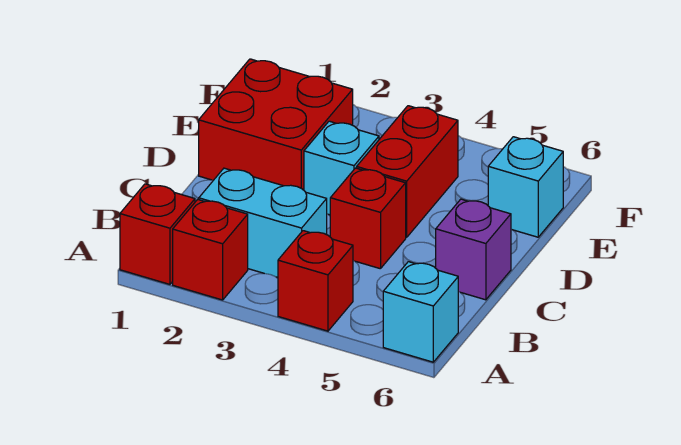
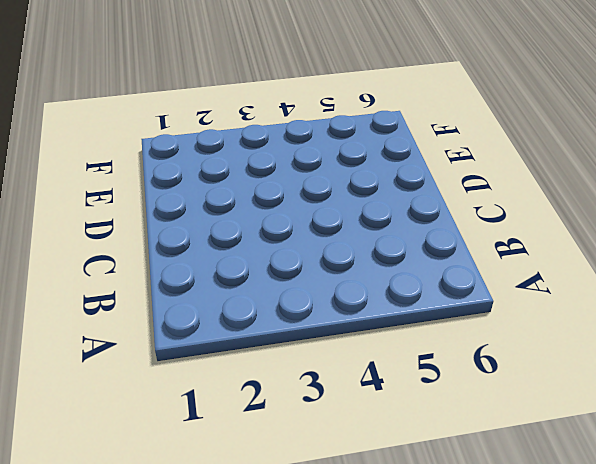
none -> red 1x1 brick [120,184,195,284]
none -> red 1x1 brick [173,199,248,300]

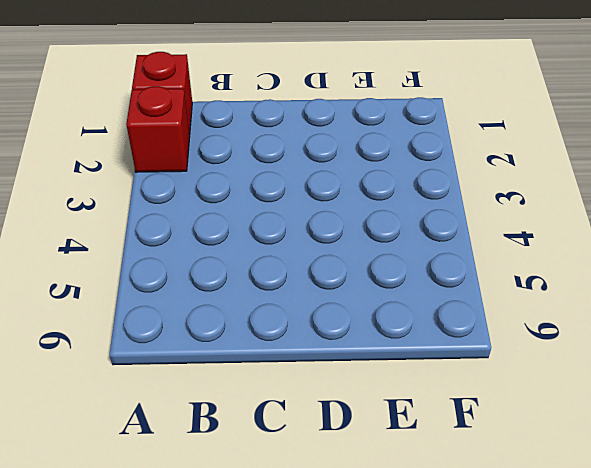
none -> red 1x1 brick [278,231,353,331]
none -> cyan 1x1 brick [383,262,458,362]

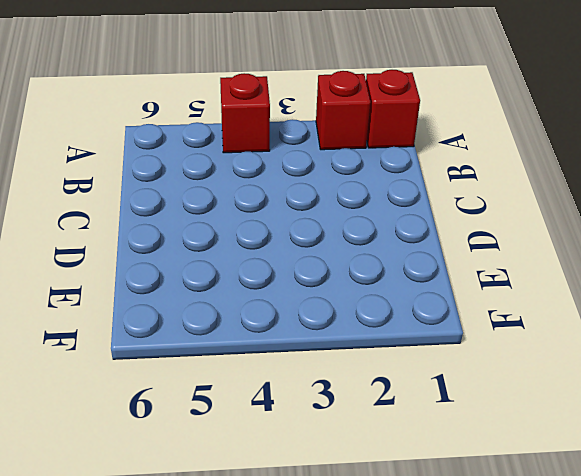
none -> cyan 1x1 brick [383,262,458,362]
none -> cyan 1x2 brick [199,168,327,277]

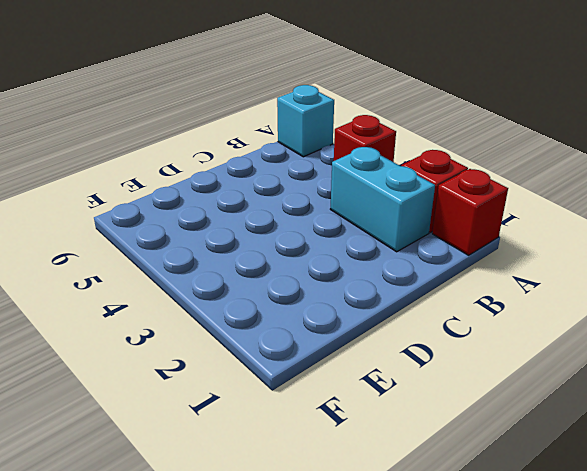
none -> red 1x1 brick [330,168,406,269]
none -> purple 1x1 brick [436,199,511,300]

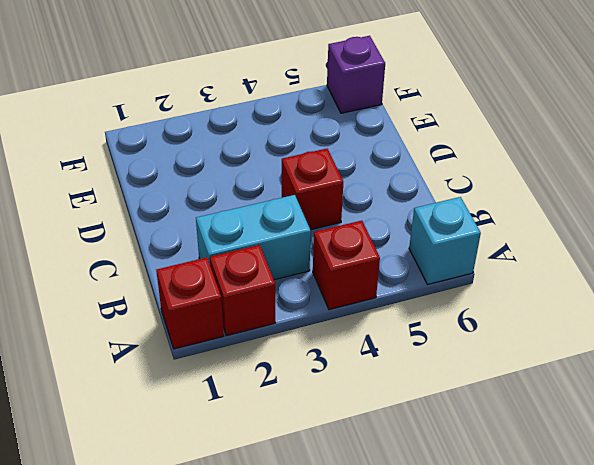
purple 1x1 brick [327,36,385,113] -> purple 1x1 brick moved to [436,199,511,300]
none -> red 2x2 brick [199,59,353,190]
none -> cyan 1x1 brick [304,121,379,215]

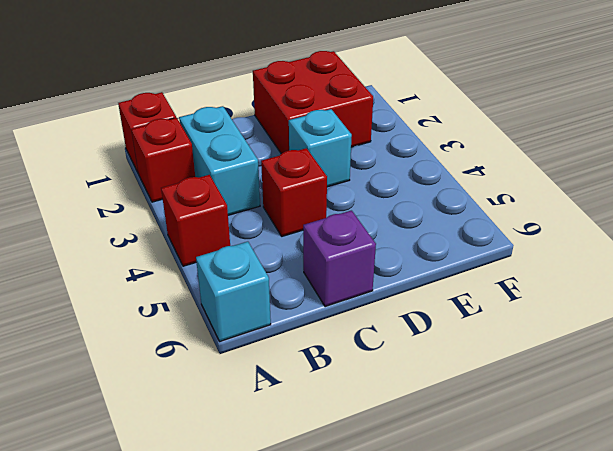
none -> red 1x2 brick [357,106,458,237]
none -> cyan 1x1 brick [488,137,563,237]

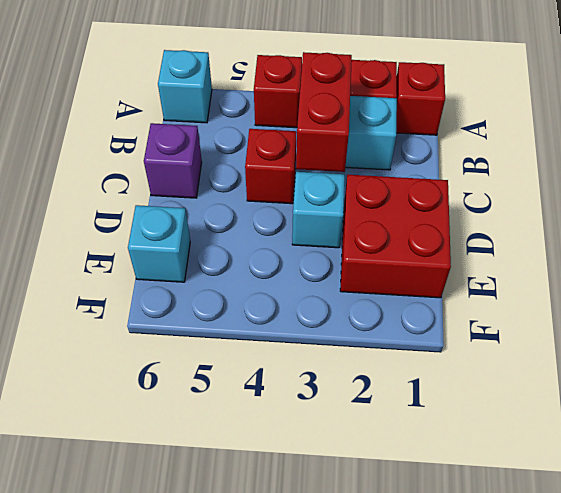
red 1x2 brick [296,52,352,172] -> red 1x2 brick moved to [357,106,458,237]

